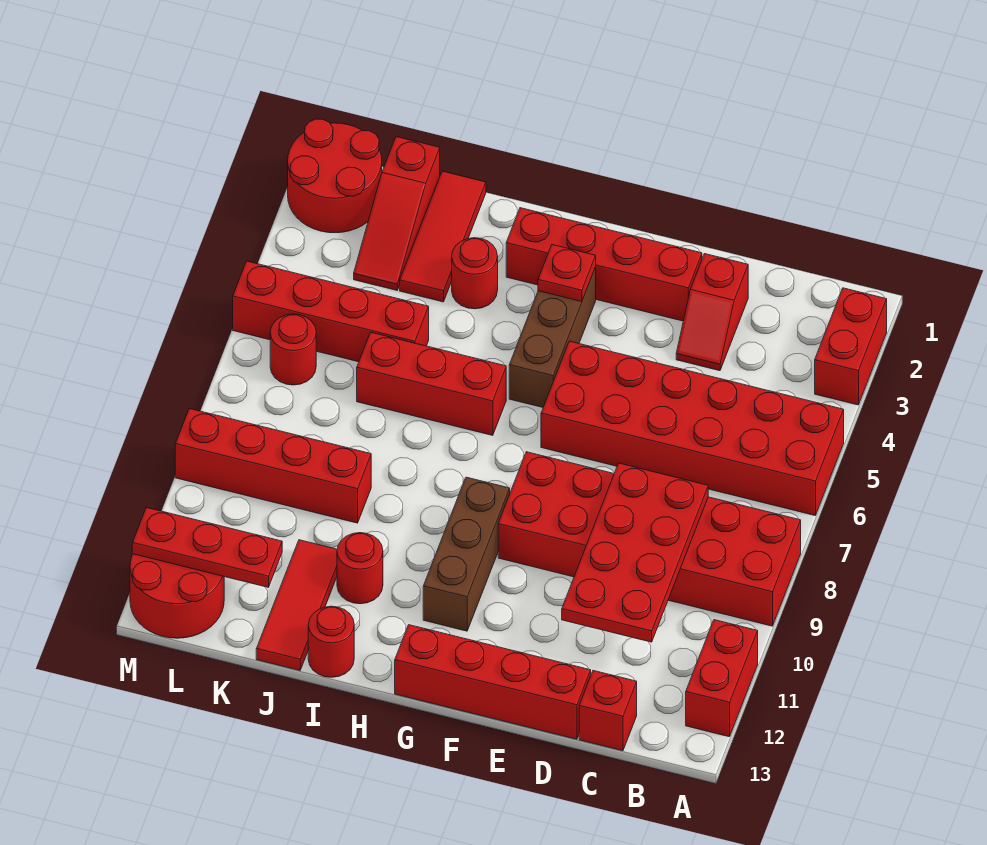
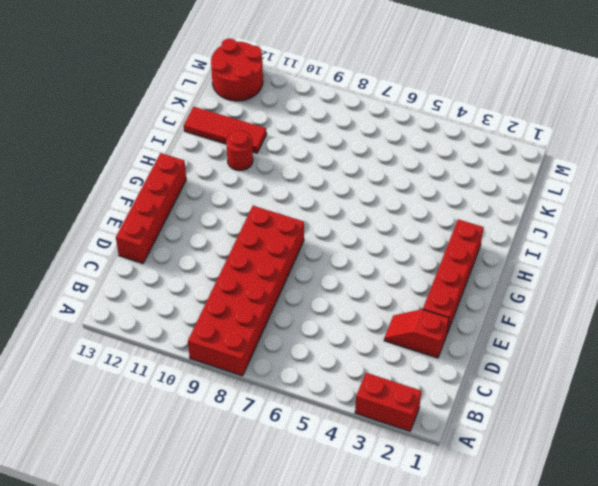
none -> red 2x6 brick [541,341,844,515]
none -> red 1x2 brick [686,620,758,737]
none -> red 1x1 brick [579,671,637,751]

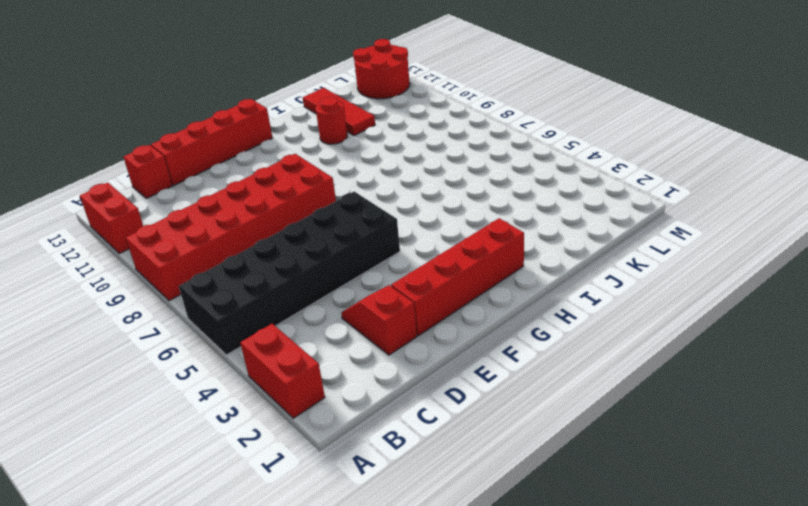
black 2x6 brick [179,192,400,355] -> red 2x6 brick [541,341,844,515]
none -> brown 1x3 brick [509,267,596,407]
none -> brown 1x3 brick [423,477,510,631]
none -> red 1x3 brick [357,332,506,435]

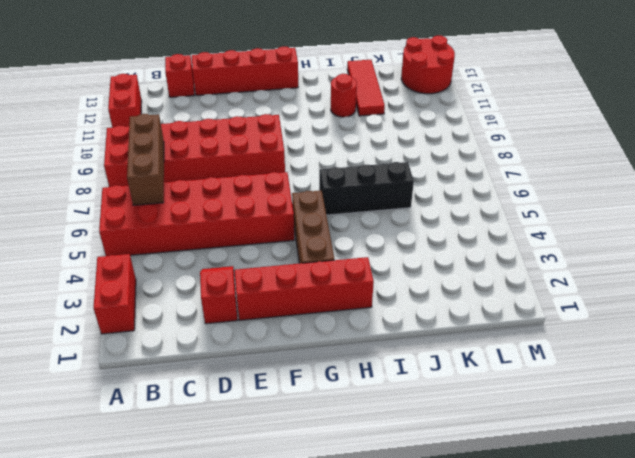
brown 1x3 brick [127,114,164,205] -> brown 1x3 brick moved to [423,477,510,631]
black 1x3 brick [319,162,414,215] -> red 1x3 brick [357,332,506,435]
none -> red 1x1 round brick [452,238,498,309]
none -> red 1x1 round brick [308,606,354,677]
none -> red 1x3 tile [400,171,486,302]

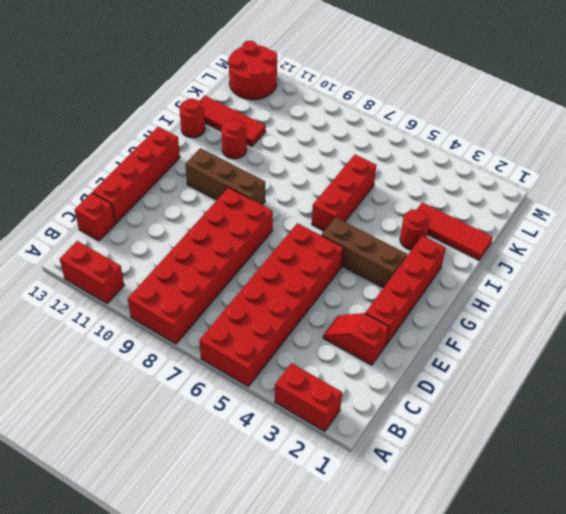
none -> red 1x4 brick [233,261,429,362]
none -> red 1x4 brick [175,409,371,523]
none -> red 1x3 slope [354,137,440,290]

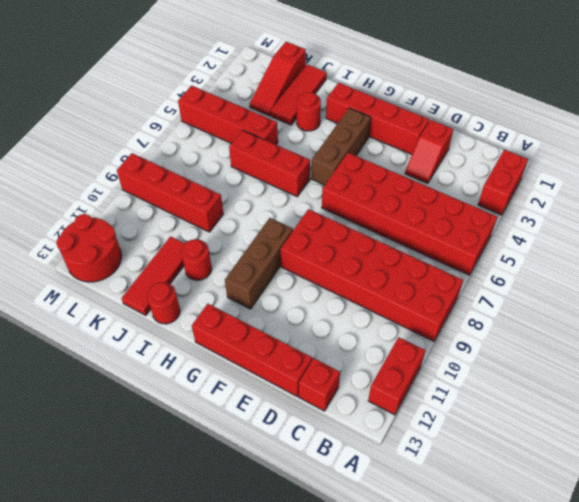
none -> red 2x2 round brick [288,119,382,233]
none -> red 1x1 round brick [270,314,316,385]
none -> red 2x4 plate [562,463,708,642]

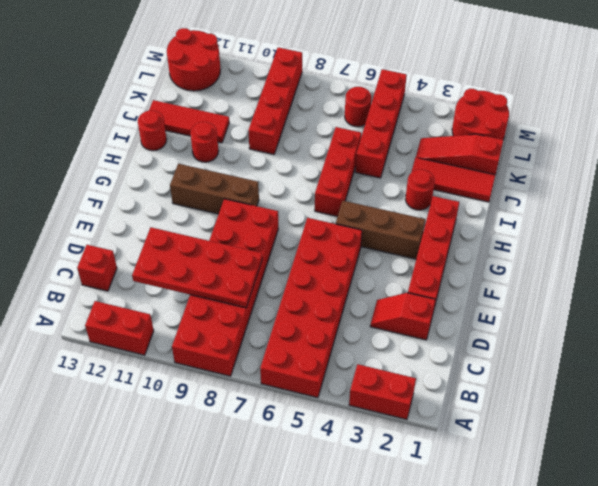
none -> red 1x4 brick [395,625,591,739]
none -> red 1x1 plate [538,245,596,302]
none -> red 1x3 plate [132,508,282,587]

